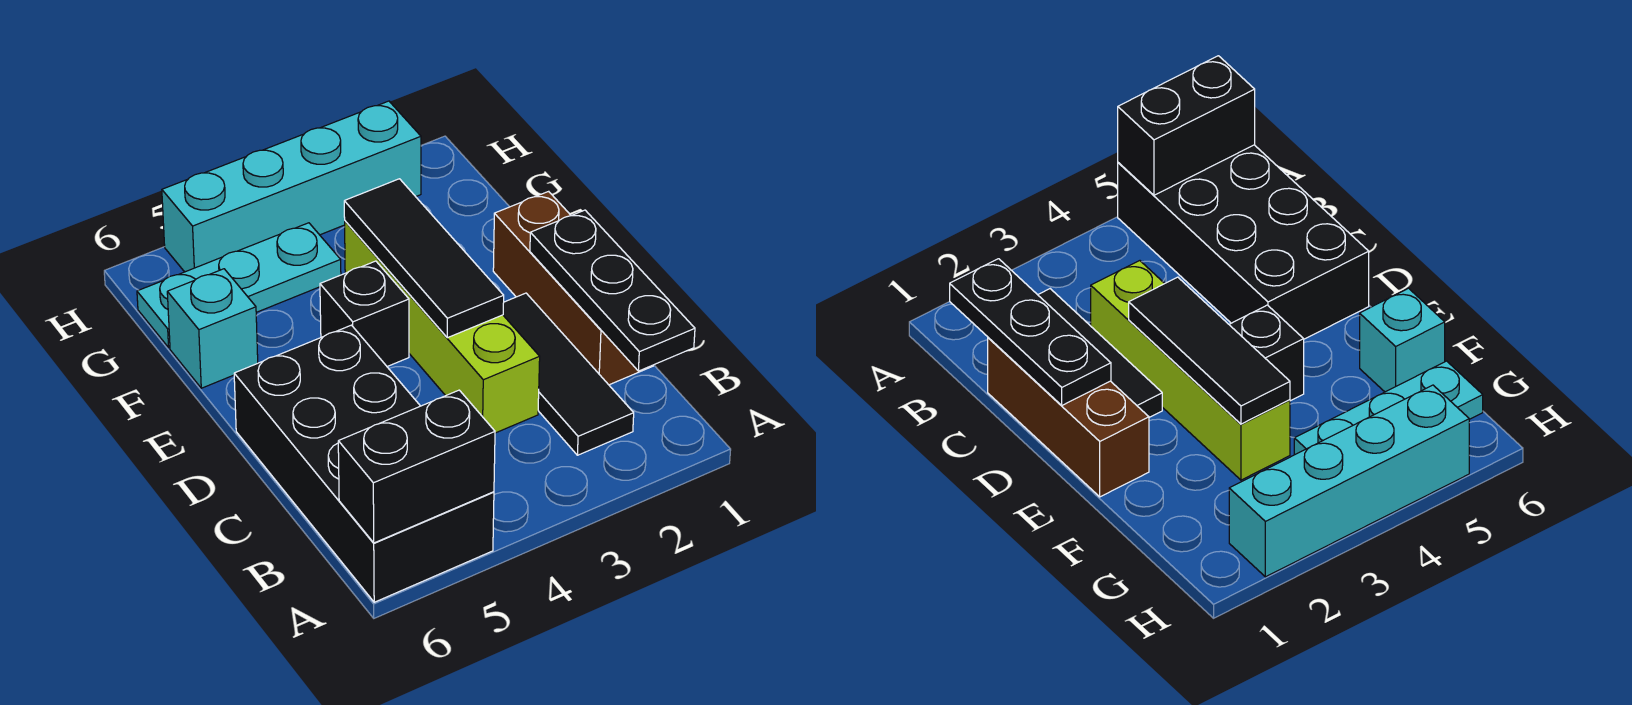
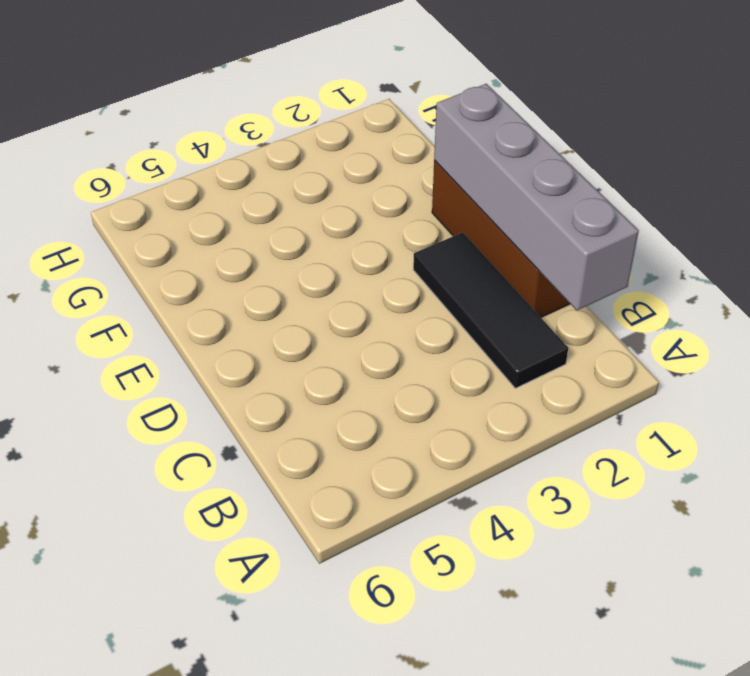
grey 1x4 brick [434,84,639,310] -> black 1x3 plate [530,210,695,371]
none -> black 2x4 brick [234,325,494,602]
none -> lime 1x4 brick [345,221,540,433]

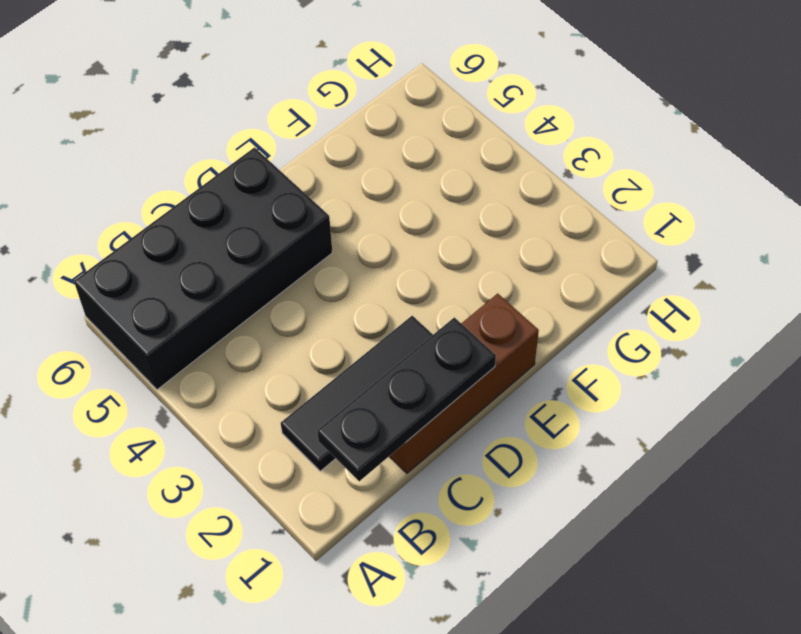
none -> lime 1x4 brick [345,221,540,433]
none -> black 1x1 brick [320,261,409,367]

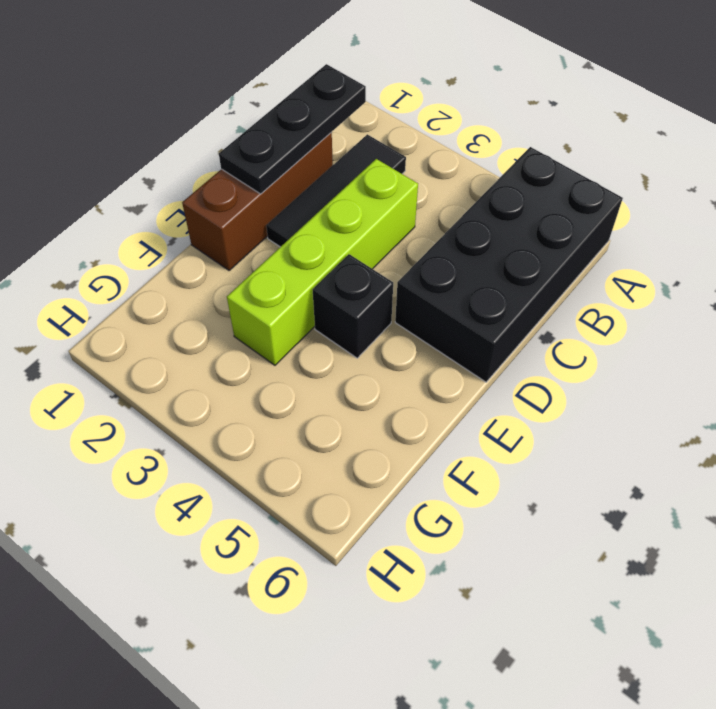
none -> cyan 1x1 brick [167,269,258,388]
none -> cyan 1x3 plate [137,223,341,348]

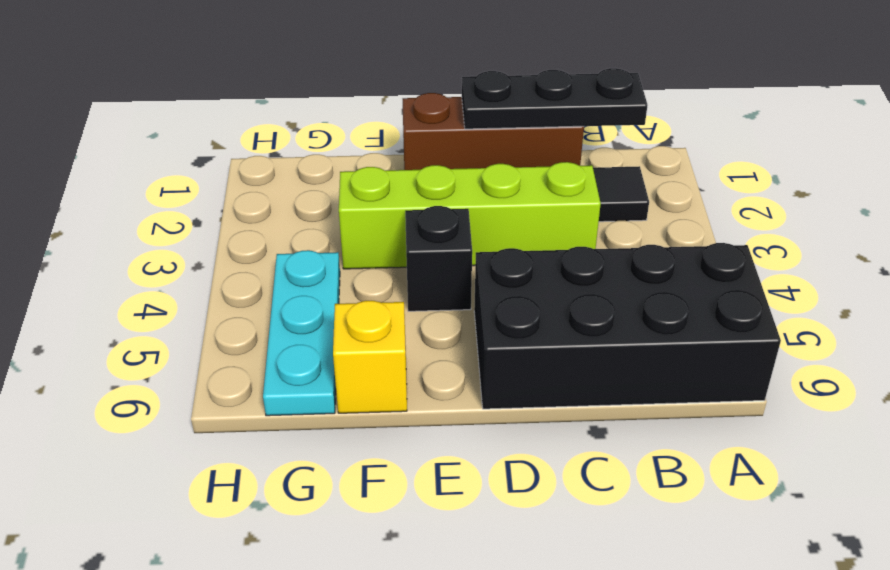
yellow 1x1 brick [333,301,407,413] -> cyan 1x1 brick [167,269,258,388]
none -> cyan 1x4 brick [162,101,421,272]
none -> black 1x2 brick [338,390,495,543]

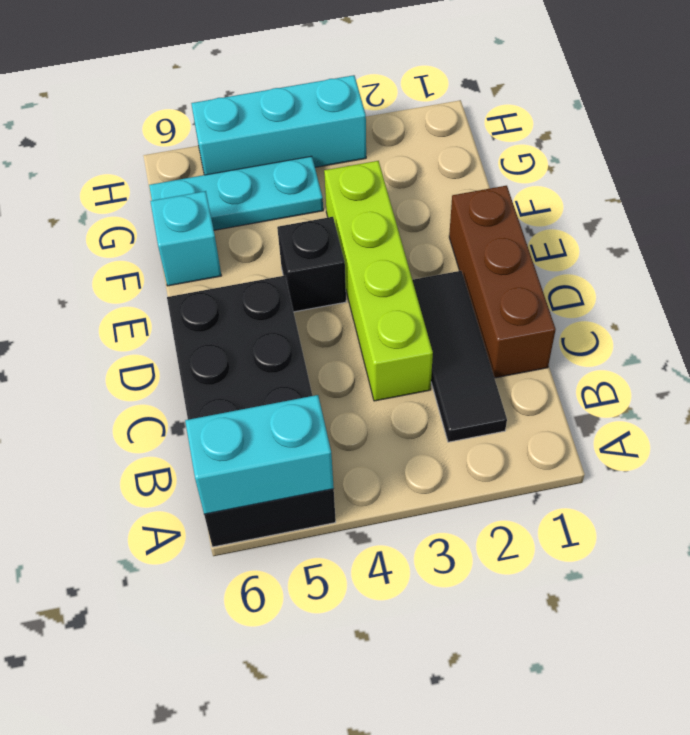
cyan 1x2 brick [185,395,334,514] -> black 1x2 brick [338,390,495,543]
cyan 1x3 brick [191,75,366,175] -> cyan 1x4 brick [162,101,421,272]
none -> black 1x3 plate [530,210,695,371]
none -> black 1x3 tile [344,179,504,338]

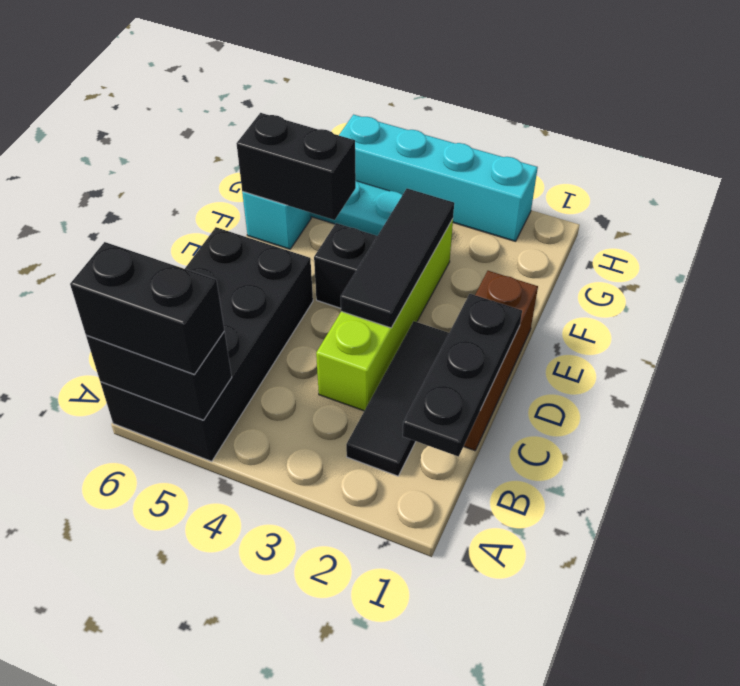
black 1x2 brick [70,242,224,374] -> none
black 1x2 brick [237,113,356,220] -> none

